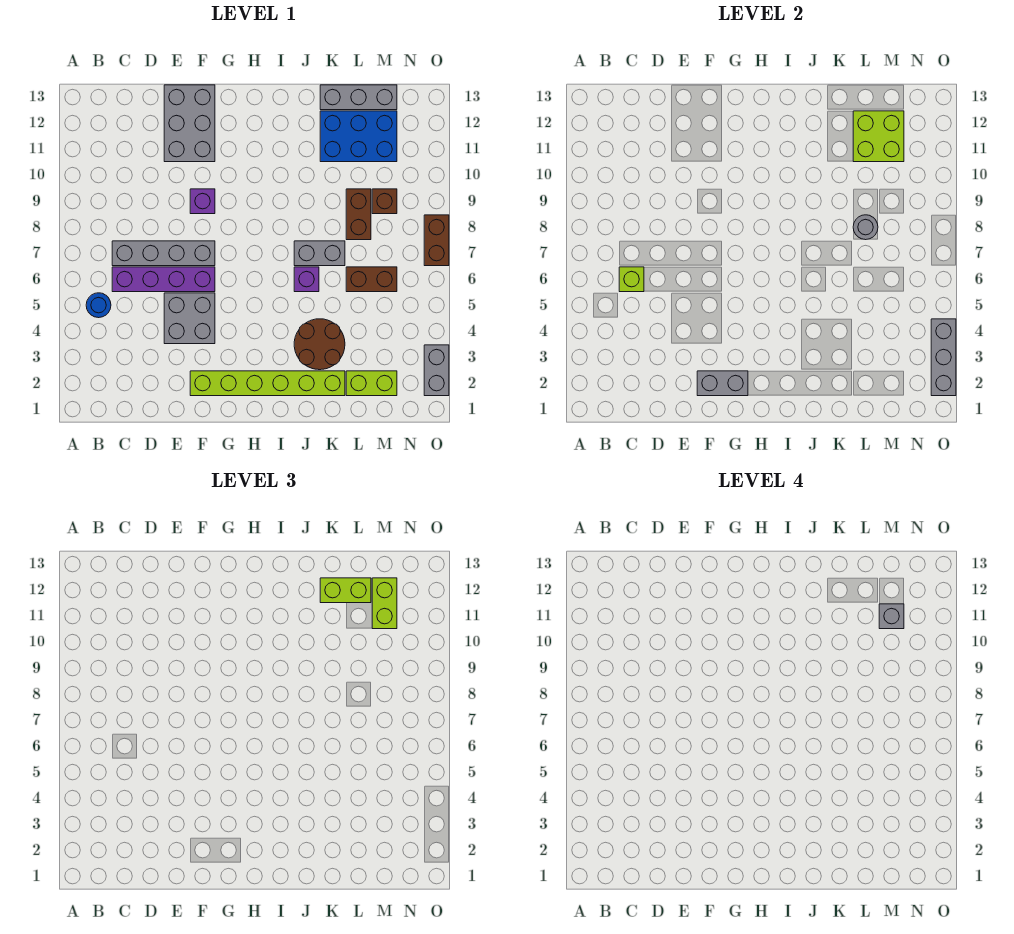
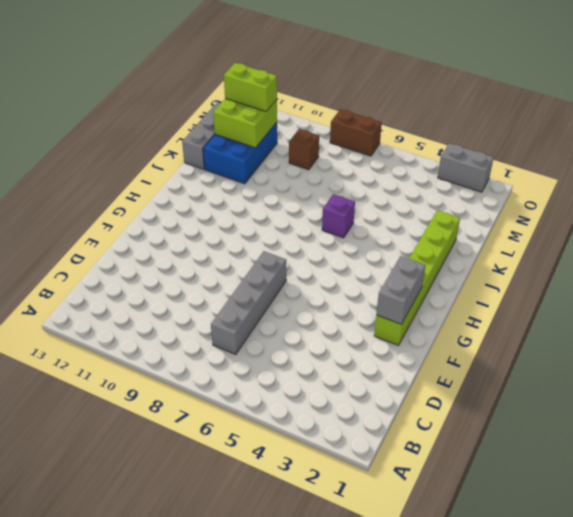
none -> blue 1x1 round brick [86,293,111,318]
none -> purple 1x4 brick [112,267,215,292]
none -> grey 2x2 brick [164,293,215,344]

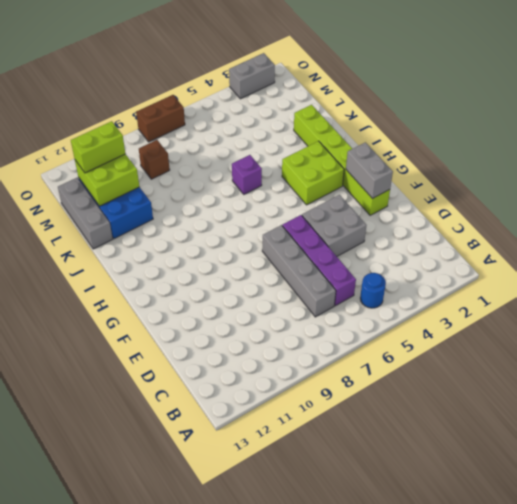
lime 2x2 brick [282,141,344,205] -> none
none -> grey 2x3 brick [164,85,215,162]
none -> purple 1x1 brick [190,189,215,214]
none -> brown 2x2 round brick [294,319,345,370]

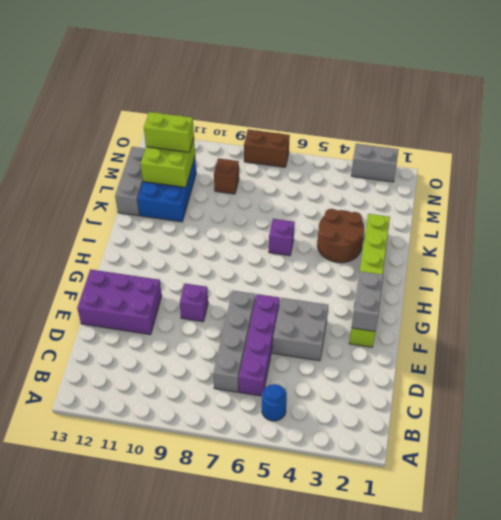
purple 2x3 brick [77,269,162,335] -> grey 2x3 brick [164,85,215,162]
none -> grey 1x2 brick [294,241,345,266]
none -> lime 1x2 brick [346,371,397,396]
none -> brown 1x2 brick [346,267,397,292]

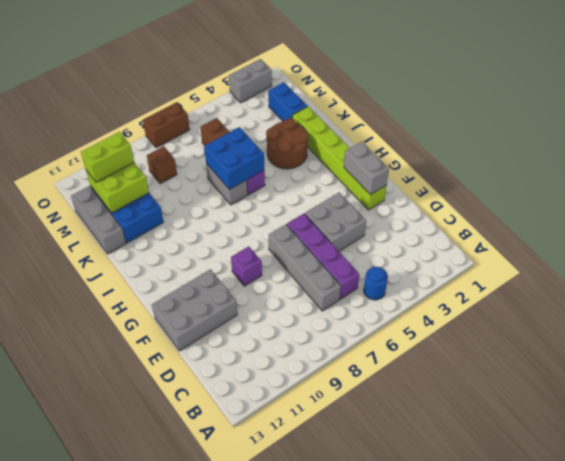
blue 2x2 brick [204,127,264,190] -> none
blue 1x2 brick [268,82,308,122] -> lime 1x2 brick [346,371,397,396]
none -> brown 1x2 brick [346,189,371,240]
none -> lime 1x1 brick [619,267,644,292]
none -> grey 1x1 round brick [853,215,878,240]

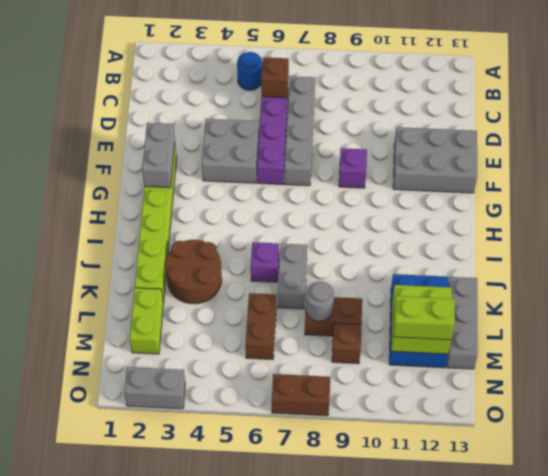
brown 1x1 brick [261,57,289,98] -> lime 1x1 brick [619,267,644,292]
none -> grey 1x3 brick [931,319,956,396]
none -> lime 1x2 brick [320,578,371,603]
none -> grey 1x1 brick [879,604,904,629]

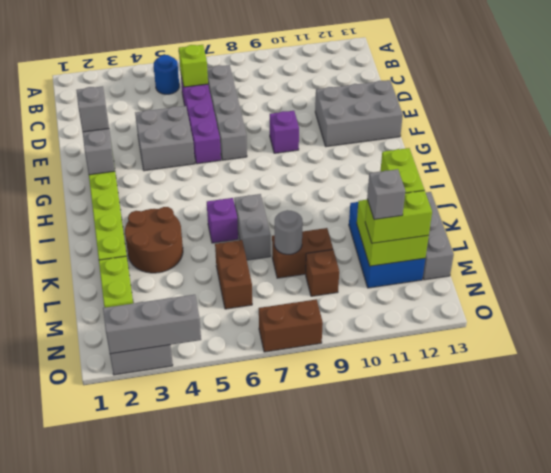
grey 1x1 brick [76,86,109,132] -> none

